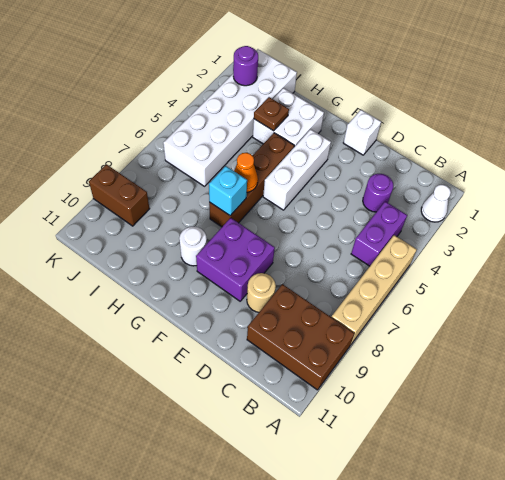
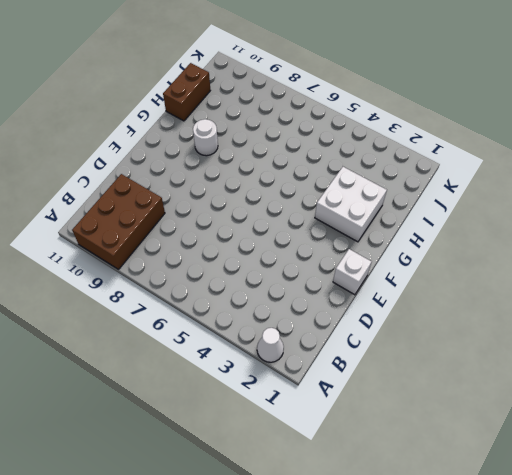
brown 1x2 brick [163,63,210,121] -> brown 1x2 brick moved to [89,165,150,226]
none -> tan 1x4 brick [331,235,417,344]
none -> purple 1x2 brick [351,202,407,266]
none -> purple 1x1 round brick [363,174,393,212]

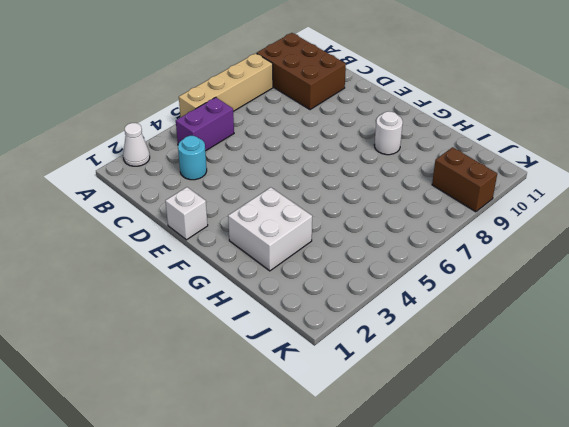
cyan 1x1 round brick [178,136,207,180] -> purple 1x1 round brick [363,174,393,212]
none -> tan 1x1 round brick [247,273,276,312]
none -> purple 2x2 brick [196,218,275,301]
none -> white 1x3 brick [263,129,331,210]

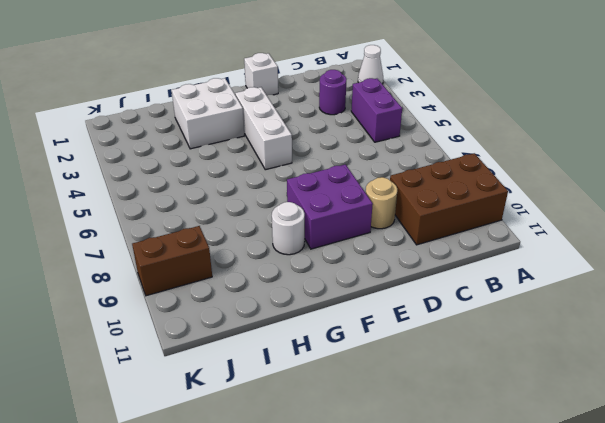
none -> tan 1x4 brick [331,235,417,344]
none -> brown 1x4 brick [209,133,294,227]
none -> white 2x6 brick [163,49,297,186]

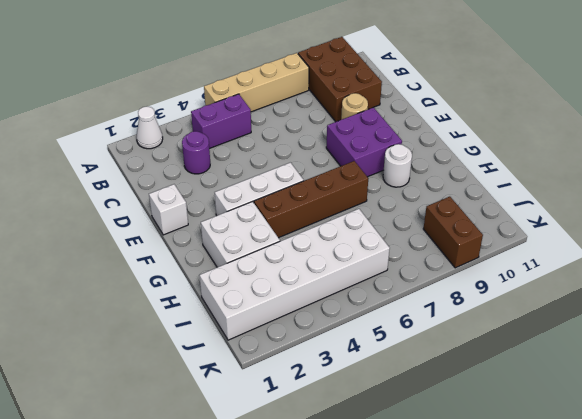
none -> orange 1x1 cone [234,153,258,192]
none -> cyan 1x1 brick [209,166,247,216]
none -> brown 1x1 plate [254,97,289,131]

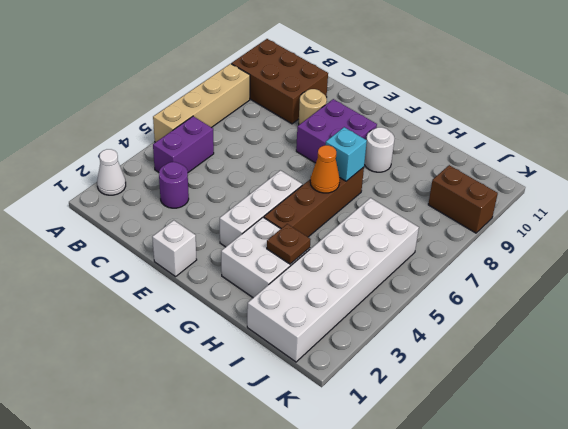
none -> purple 1x1 round brick [233,46,258,86]

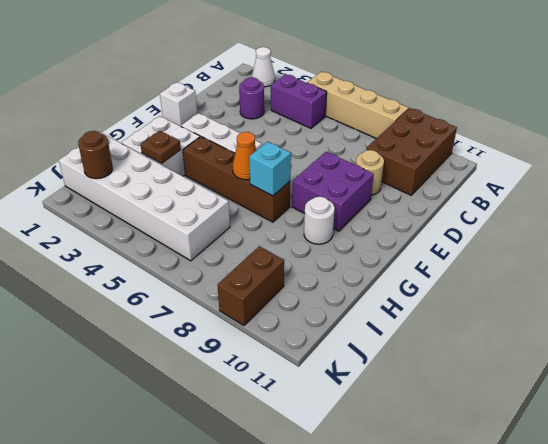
brown 1x1 round brick [78,131,113,179] -> purple 1x1 round brick [233,46,258,86]

